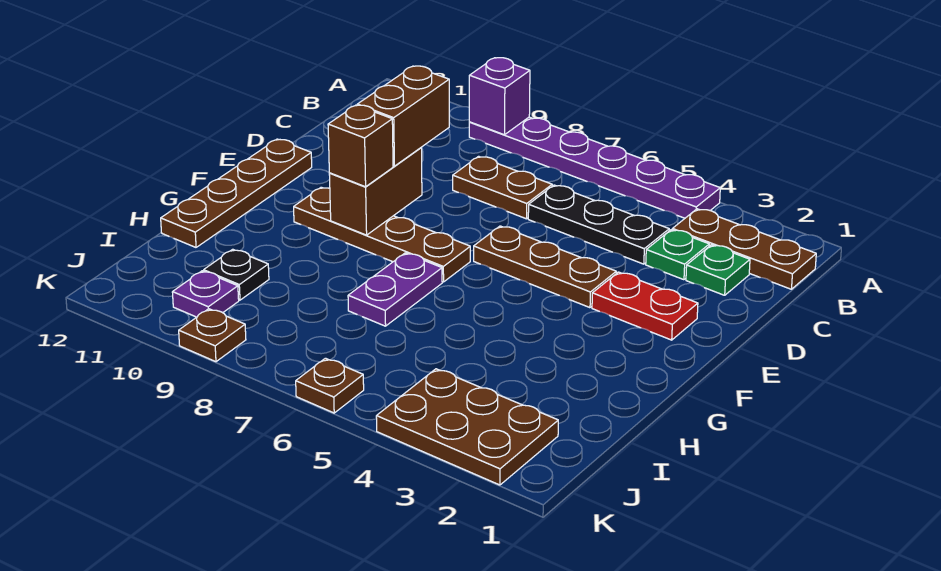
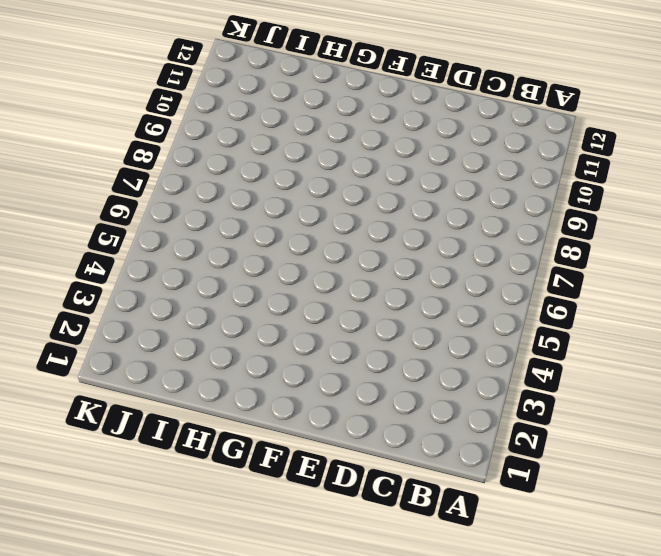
none -> purple 1x6 plate [469,117,720,218]
none -> brown 1x3 plate [672,209,816,289]
none -> green 1x1 plate [686,245,750,295]

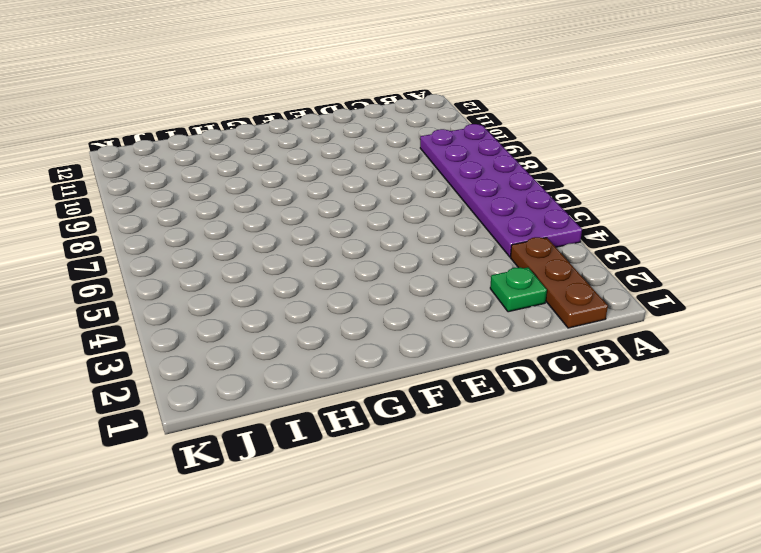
purple 2x6 plate [420,124,582,257] -> purple 1x6 plate [469,117,720,218]
none -> green 1x1 plate [646,230,709,280]
none -> black 1x3 plate [528,185,669,264]
none -> brown 1x2 plate [453,156,552,219]

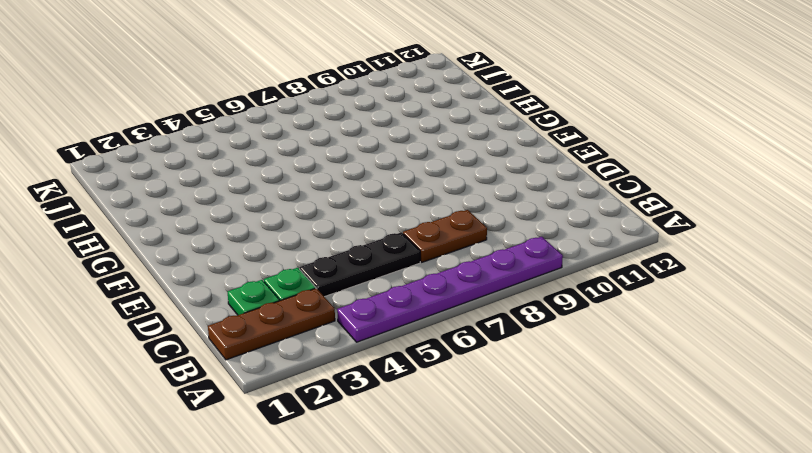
none -> red 1x2 plate [592,272,698,340]
none -> brown 1x3 plate [474,226,616,308]
none -> brown 1x4 plate [161,139,312,247]

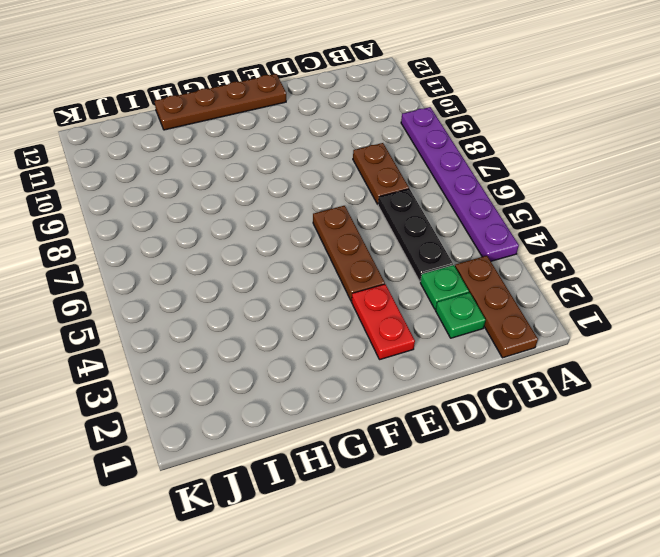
none -> brown 1x4 plate [294,187,470,282]
none -> purple 1x2 plate [348,253,442,326]
none -> black 1x1 plate [204,249,269,300]

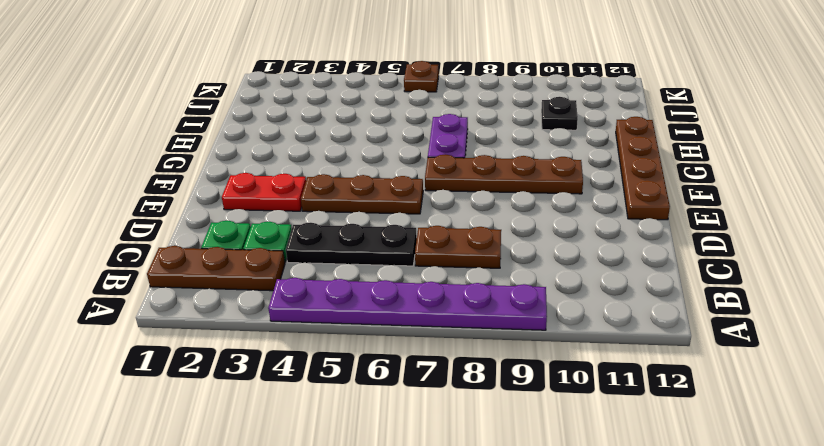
none -> brown 2x3 plate [376,369,558,485]
none -> purple 1x1 plate [172,271,239,317]
none -> brown 1x1 plate [179,309,246,362]

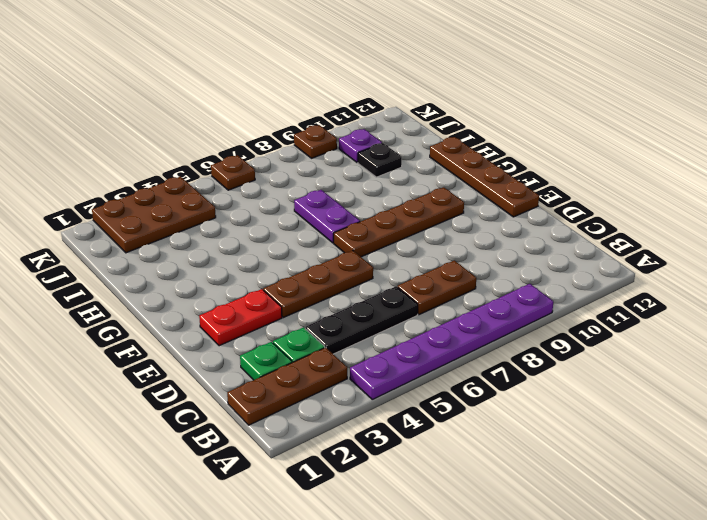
none -> purple 1x1 brick [469,58,530,135]
none -> brown 1x2 brick [329,148,422,235]
none -> brown 1x2 brick [357,66,449,166]

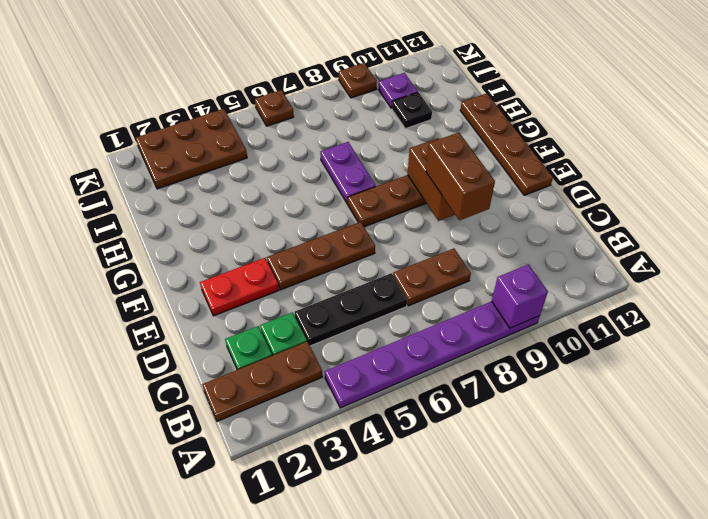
none -> brown 1x1 brick [328,105,393,187]

